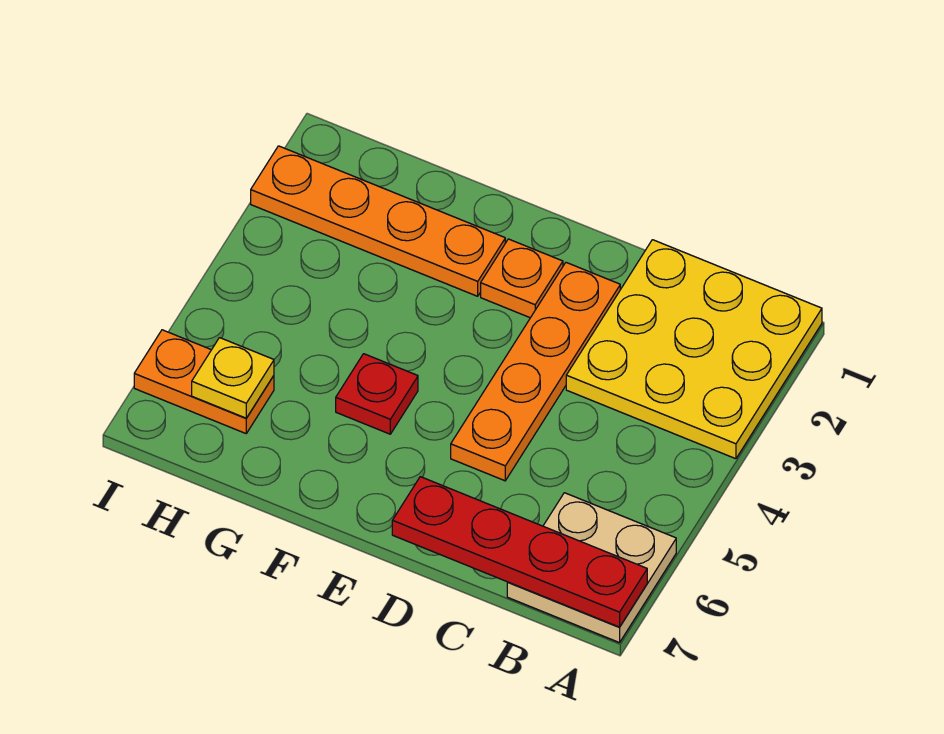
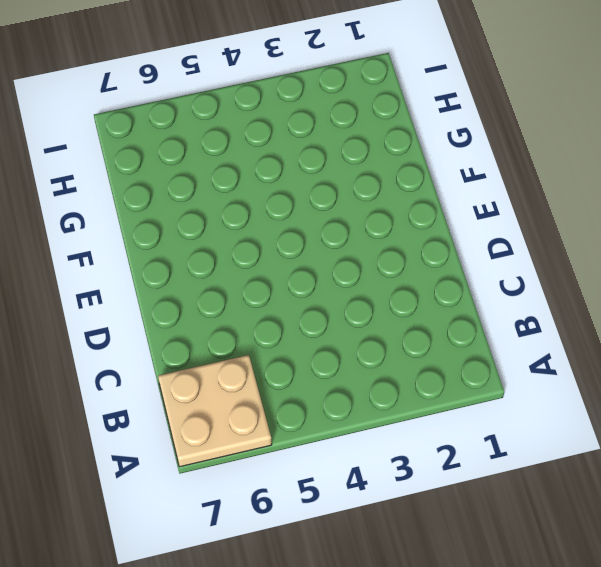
none -> yellow 3x3 plate [566,240,822,459]
none -> orange 1x4 plate [451,263,620,481]

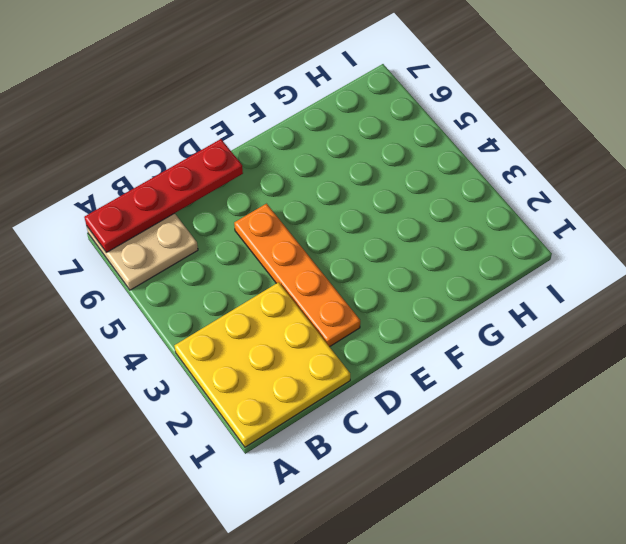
none -> orange 1x1 plate [481,239,563,318]
none -> orange 1x4 plate [251,146,505,296]

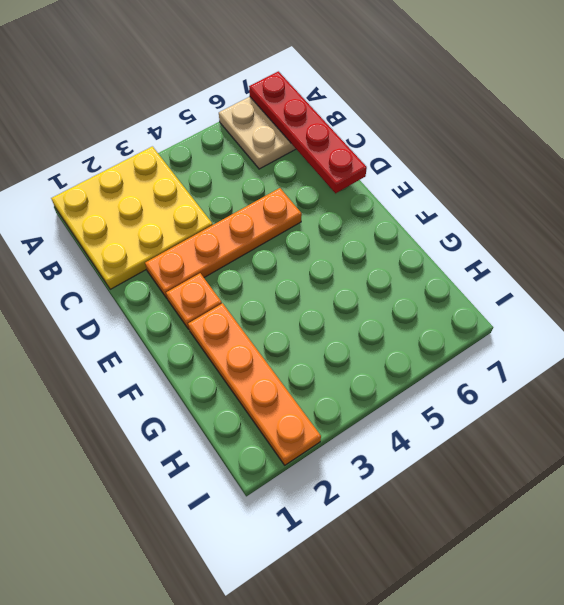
none -> red 1x1 plate [336,354,418,434]
none -> orange 1x2 plate [134,330,274,433]

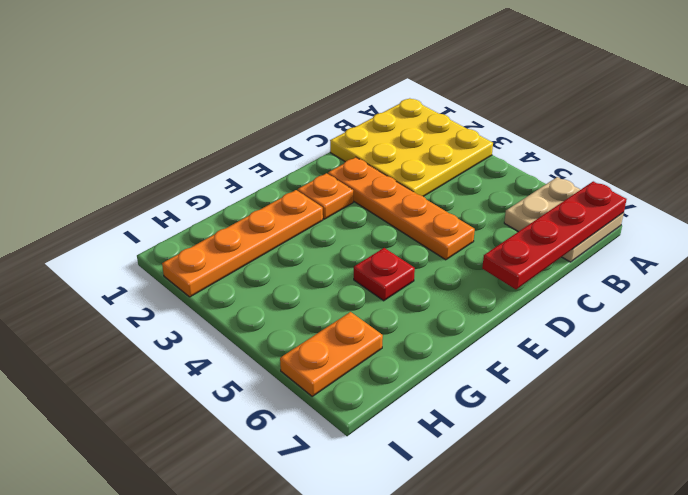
none -> yellow 1x1 plate [192,338,274,418]

